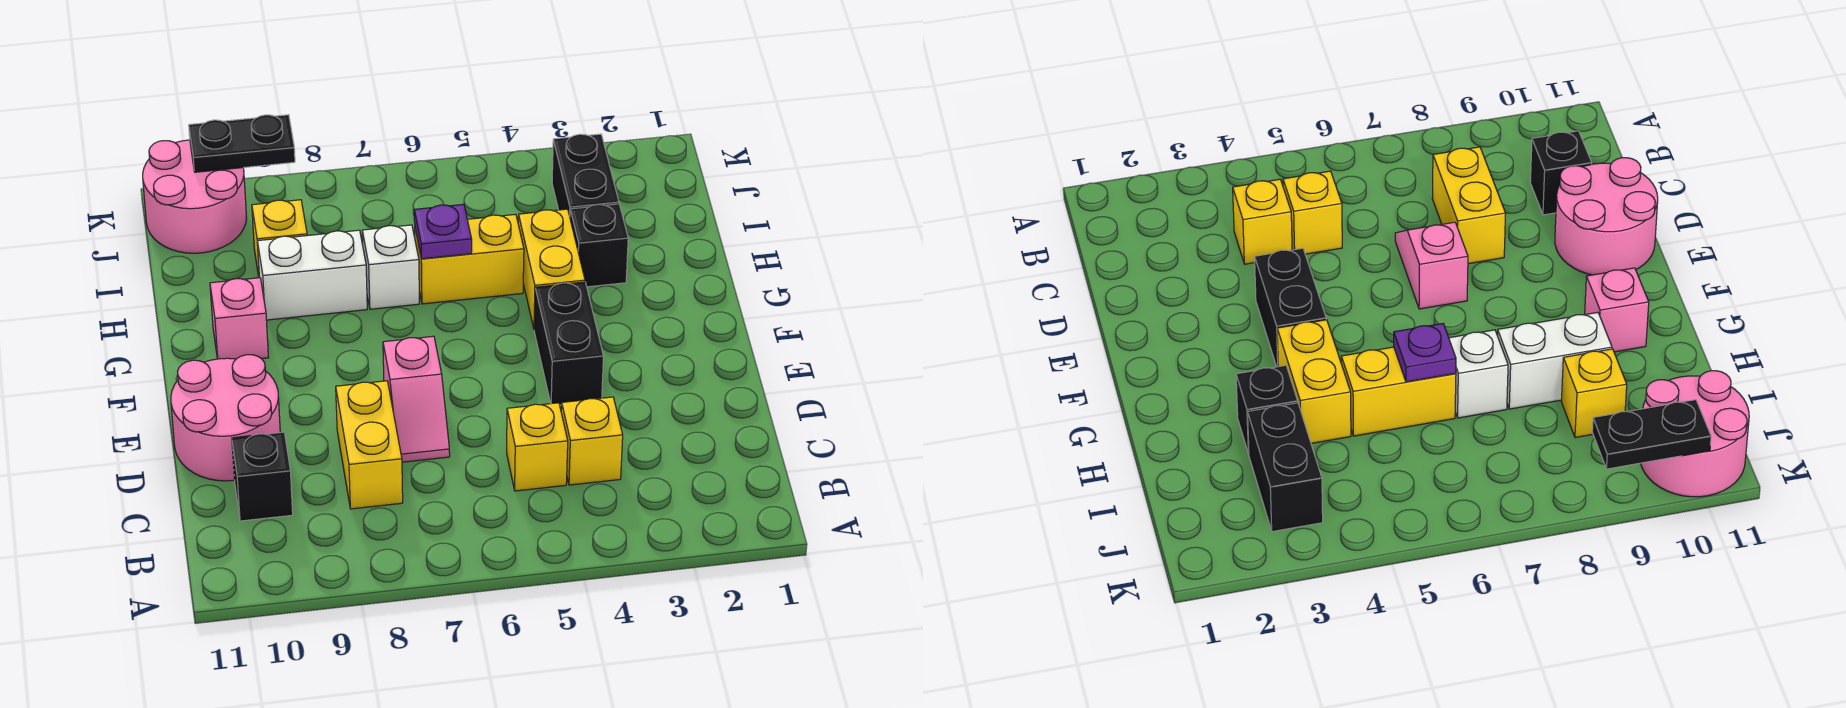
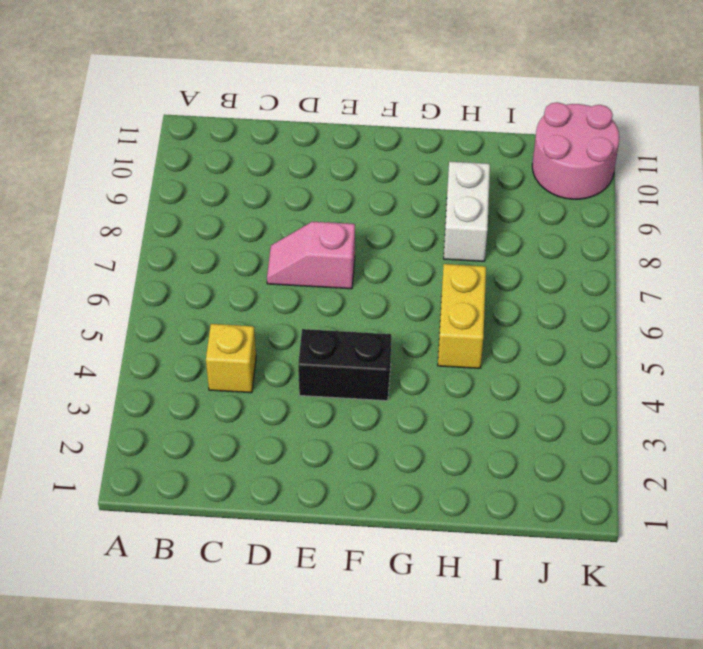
none -> yellow 1x1 brick [507,403,568,491]
none -> yellow 1x2 brick [336,381,403,509]
none -> black 1x1 brick [232,432,293,521]

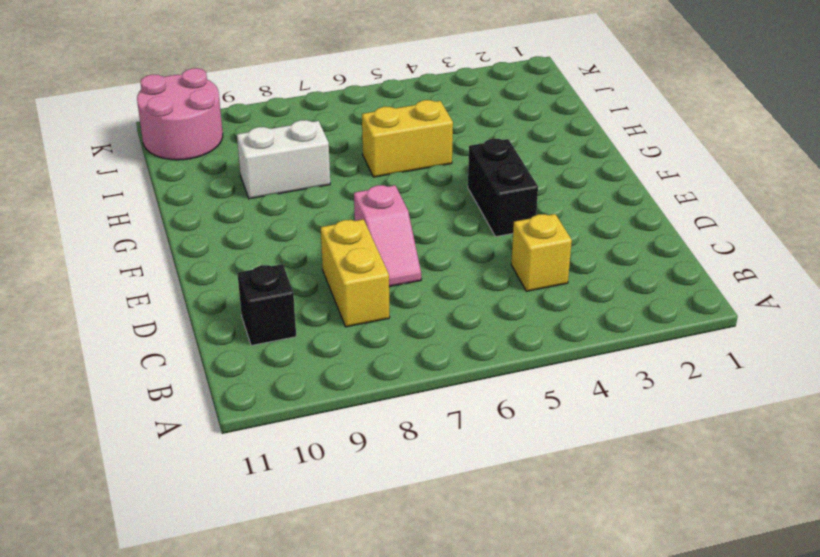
none -> yellow 1x1 brick [507,403,568,491]
none -> pink 2x2 round brick [171,355,280,481]
none -> yellow 1x2 brick [518,209,585,328]

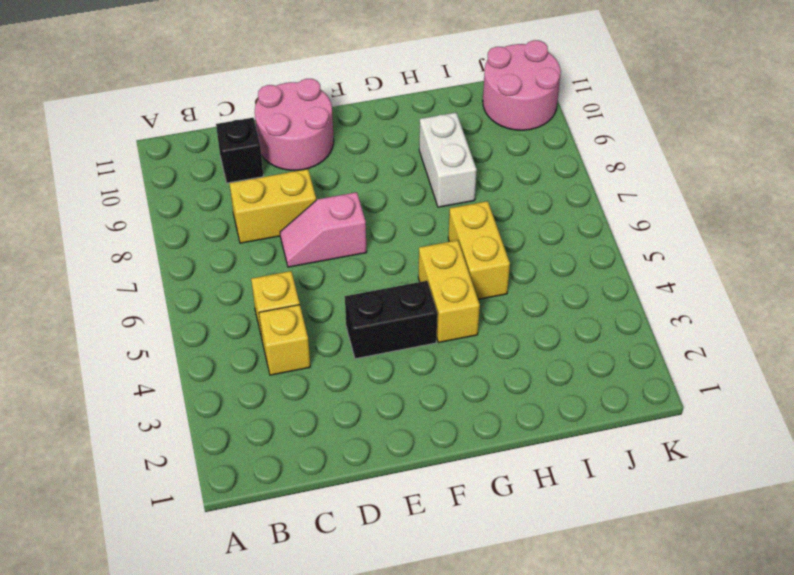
yellow 1x2 brick [418,240,480,342] -> yellow 1x2 brick turned to [518,209,585,328]
none -> pink 1x1 brick [210,278,268,359]
none -> black 1x1 brick [570,204,628,287]
none -> white 1x1 brick [362,225,419,309]

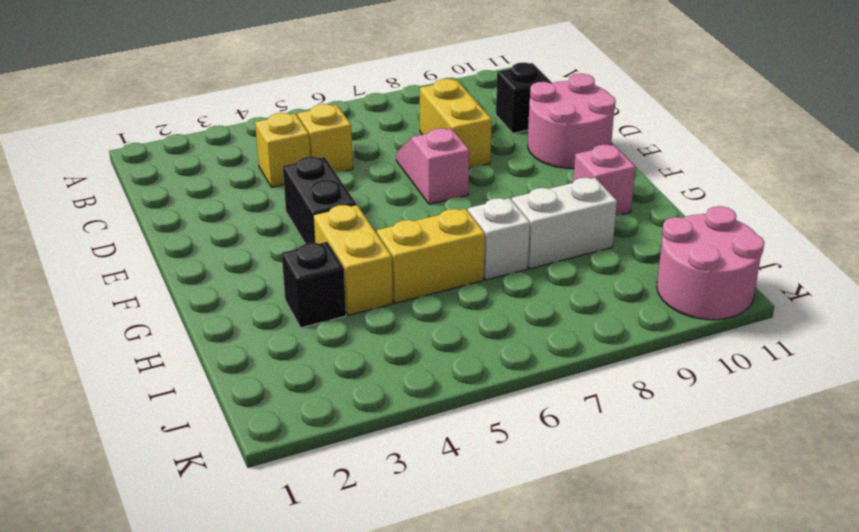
none -> black 1x2 brick [552,134,619,216]
none -> yellow 1x1 brick [252,200,307,276]
none -> purple 1x1 plate [414,204,472,259]

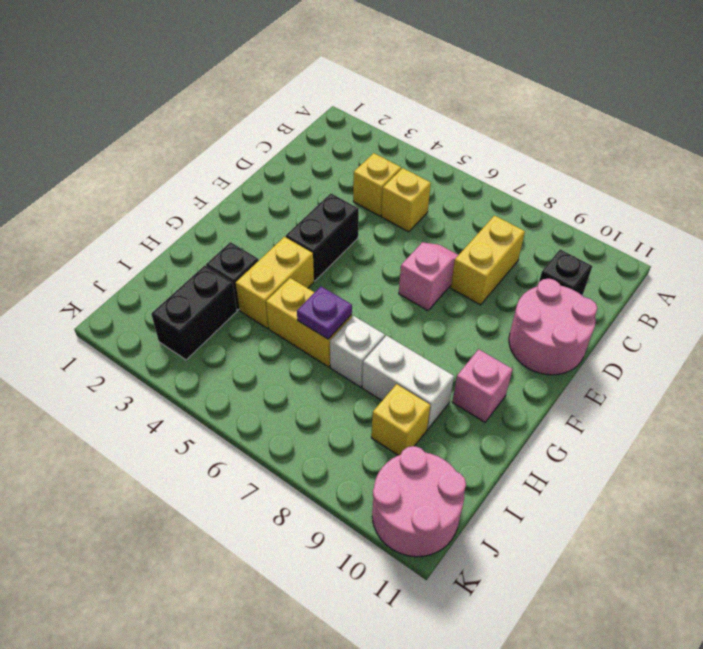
none -> black 1x2 plate [189,115,295,172]

